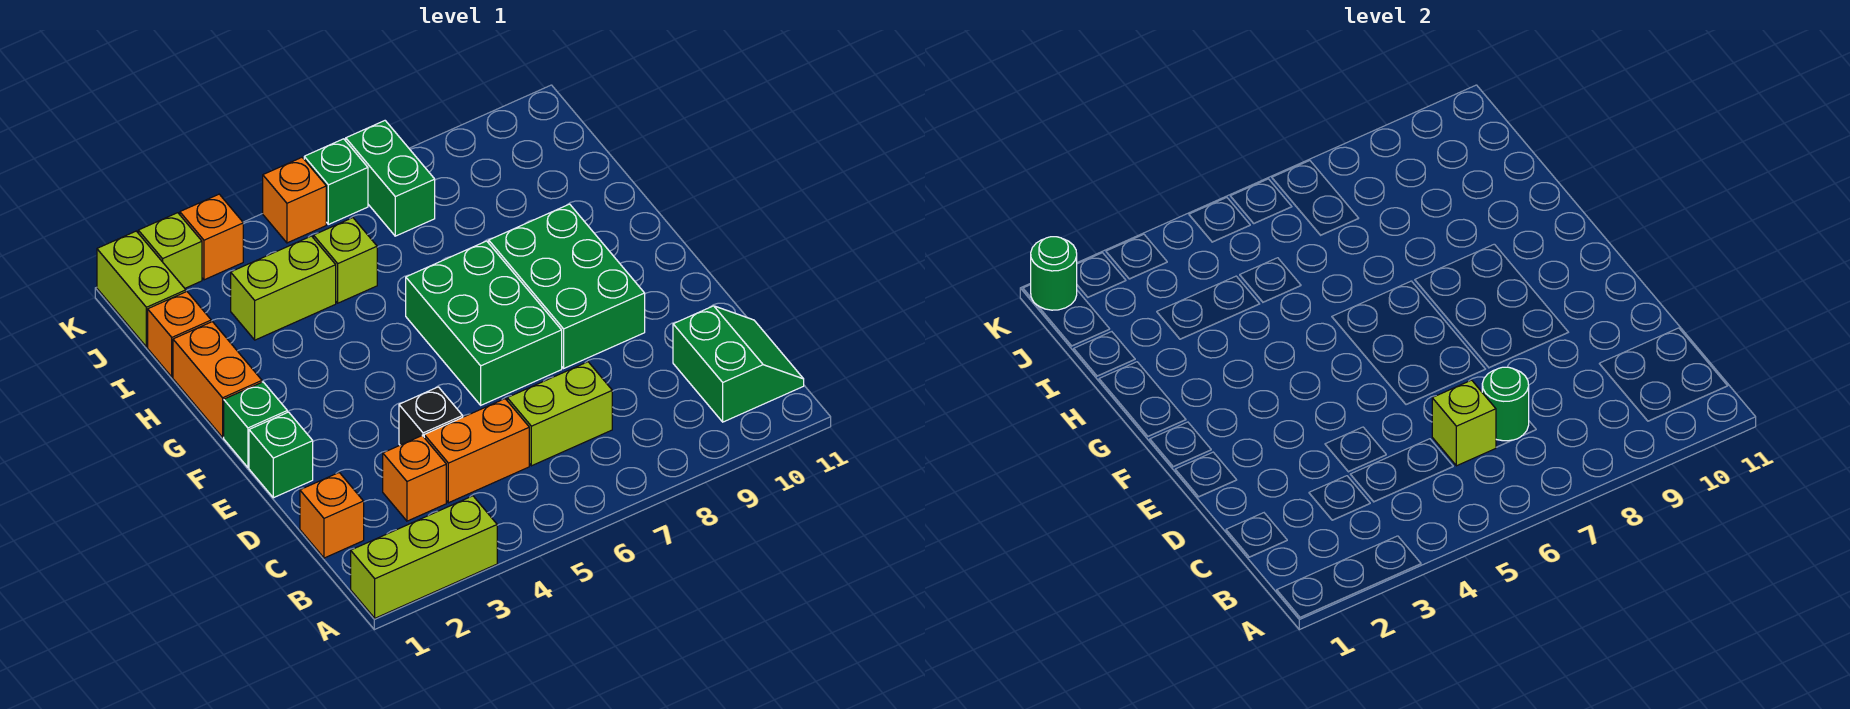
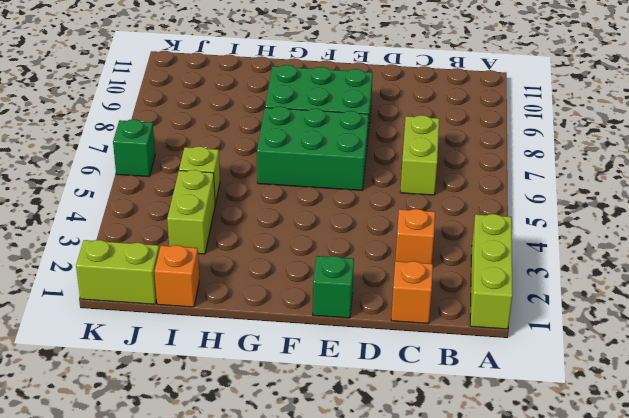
none -> green 2x2 slope [673,306,804,422]
none -> orange 1x2 brick [424,399,529,503]
none -> black 1x1 brick [399,387,463,445]

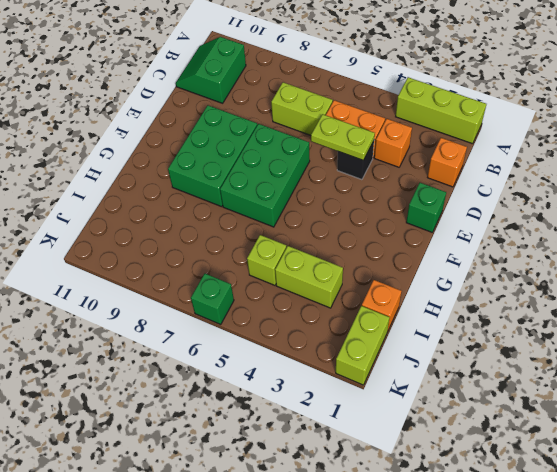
lime 1x2 plate [311,114,375,160] -> none
none -> green 1x1 brick [224,382,287,467]
none -> orange 1x2 brick [173,322,262,437]
none -> green 1x2 brick [346,121,435,236]

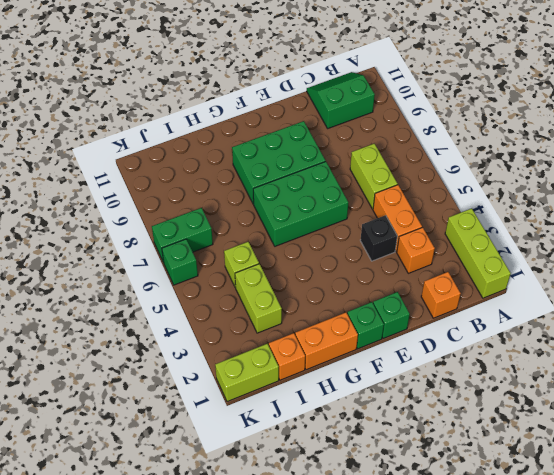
none -> lime 1x1 brick [138,213,202,288]
none -> orange 1x1 brick [180,194,243,280]
none -> orange 1x1 brick [263,158,326,243]

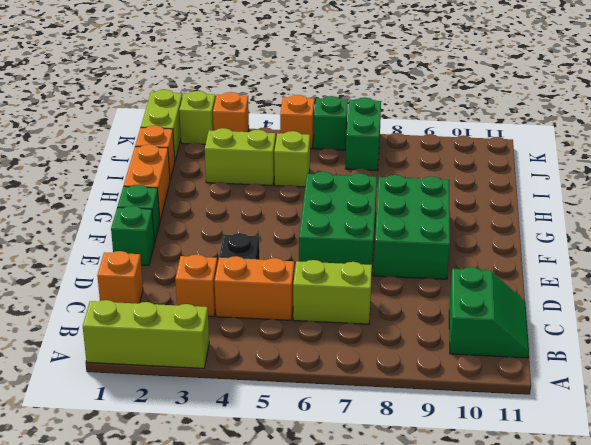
none -> lime 1x1 brick [1432,380,1496,466]
none -> green 1x1 round brick [1482,367,1529,441]
none -> green 1x1 round brick [1031,237,1077,310]

